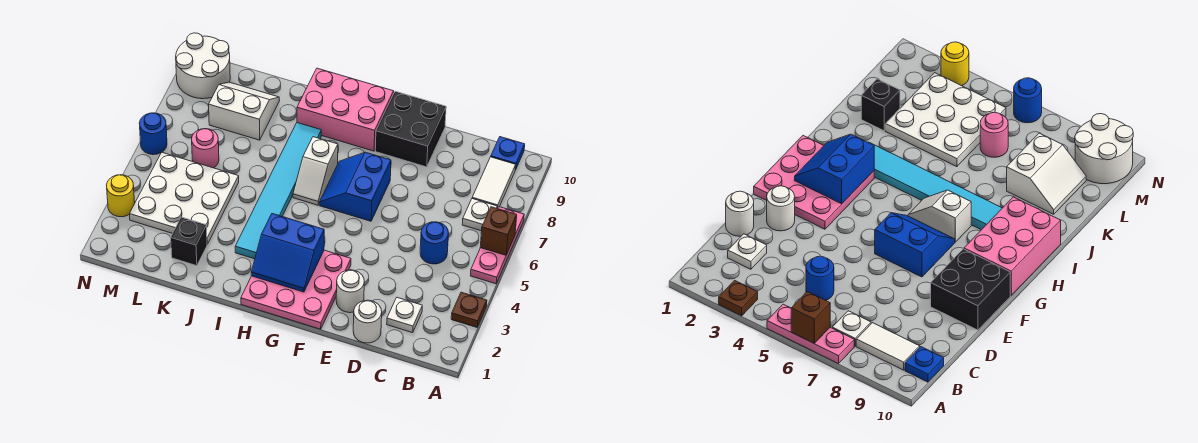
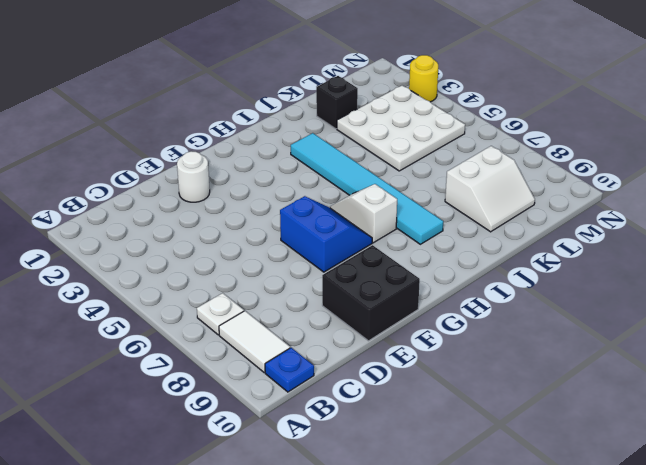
none -> brown 1x1 plate [451,292,487,327]
none -> pink 1x3 plate [470,207,524,284]
none -> white 1x1 plate [387,298,422,333]

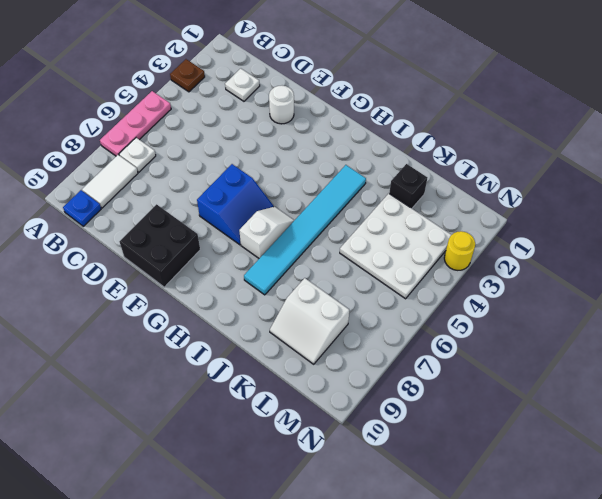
none -> blue 1x1 round brick [420,222,449,264]
none -> white 1x1 round brick [353,300,382,343]
none -> pink 3x3 plate [241,250,351,329]

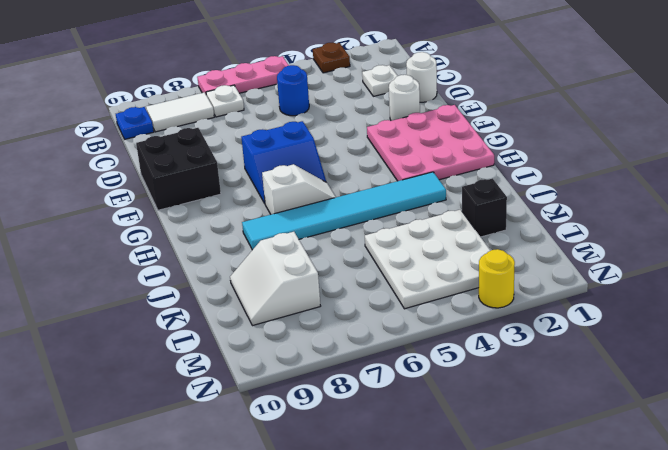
none -> pink 2x3 brick [297,68,394,151]
none -> pink 1x1 round brick [192,129,219,168]
none -> white 2x2 round brick [176,33,230,99]

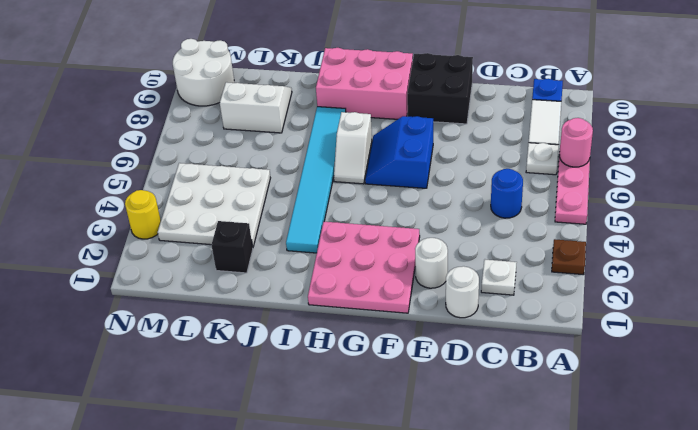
pink 1x1 round brick [559,118,593,167] -> pink 1x1 round brick moved to [192,129,219,168]
none -> blue 1x1 round brick [139,113,167,155]
none -> brown 1x1 brick [480,207,517,255]
none -> blue 2x2 slope [251,214,324,292]

